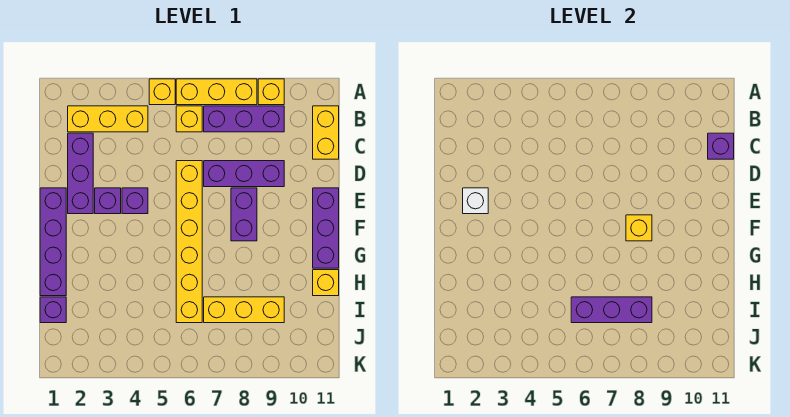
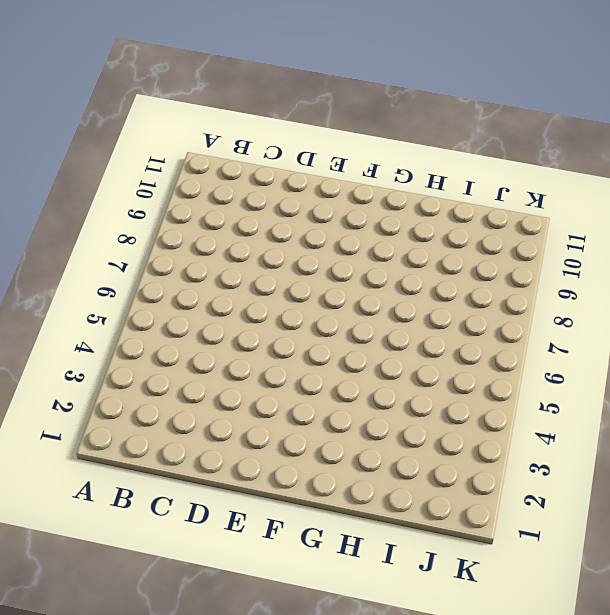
none -> yellow 1x1 brick [149,79,175,105]
none -> yellow 1x3 brick [176,79,257,105]
none -> yellow 1x1 brick [258,79,284,105]

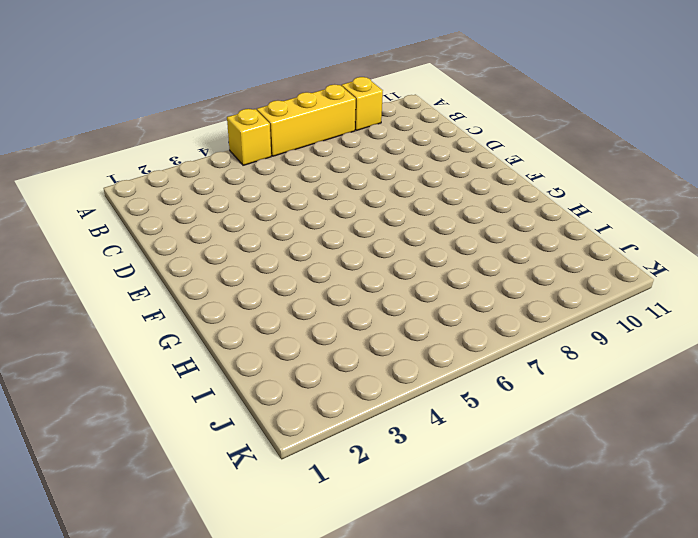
none -> yellow 1x3 brick [68,106,148,132]
none -> yellow 1x1 brick [176,106,202,132]
none -> purple 1x3 brick [204,106,284,132]

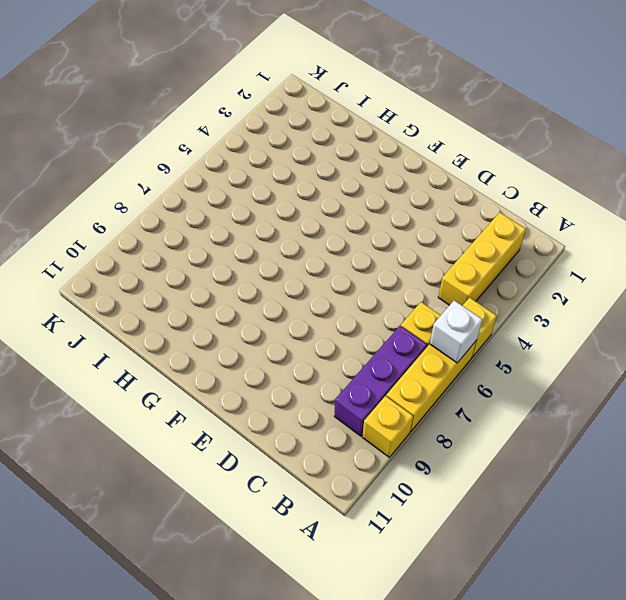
white 1x1 brick [430,301,482,363] -> white 1x1 brick moved to [463,188,488,214]
none -> yellow 1x2 brick [313,106,339,159]
none -> purple 1x3 brick [68,133,93,214]
none -> yellow 1x6 brick [176,161,202,323]

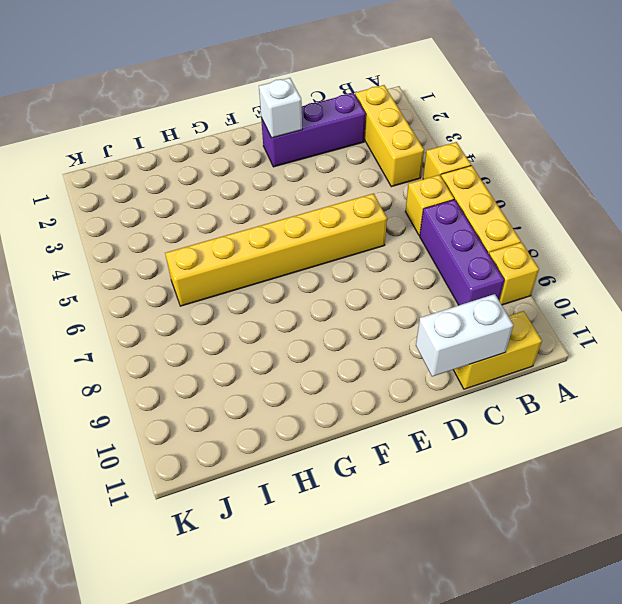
white 1x2 brick [416,294,513,377] -> purple 1x1 brick [708,133,734,159]
none -> purple 1x3 brick [204,161,284,187]
none -> purple 1x4 brick [40,188,66,296]
none -> purple 1x1 brick [95,188,121,214]

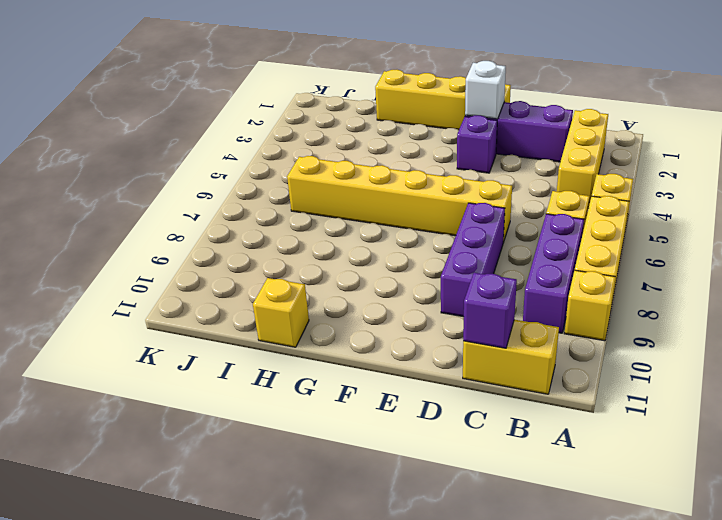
yellow 1x4 brick [375,70,511,130] -> purple 1x4 brick [40,188,66,296]
none -> purple 1x1 brick [122,188,148,214]
none -> purple 1x2 brick [231,188,257,241]
none -> purple 1x3 brick [313,188,339,268]

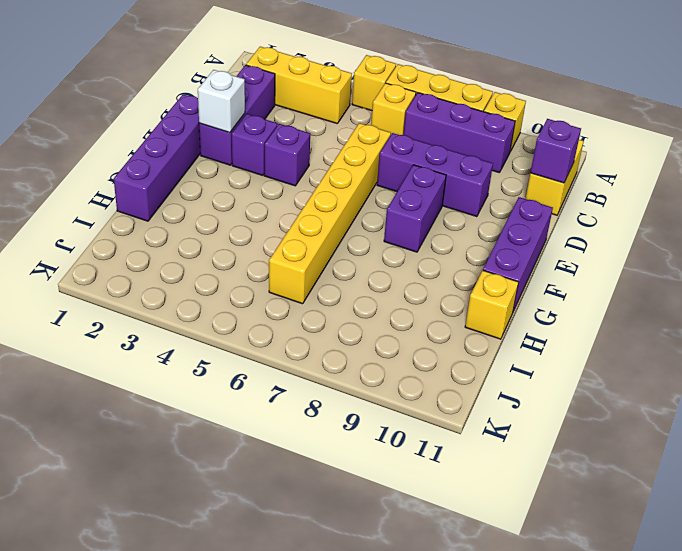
none -> purple 1x1 brick [40,297,66,323]
none -> yellow 1x3 brick [204,297,284,323]
none -> yellow 1x1 brick [626,215,652,241]

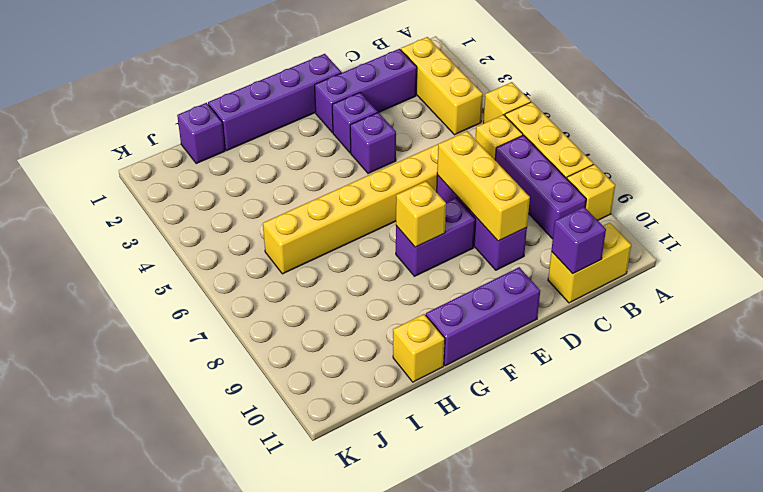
yellow 1x3 brick [437,131,530,241] -> yellow 1x3 brick moved to [204,297,284,323]
none -> white 1x1 brick [463,188,488,214]
none -> purple 1x3 brick [571,297,652,323]

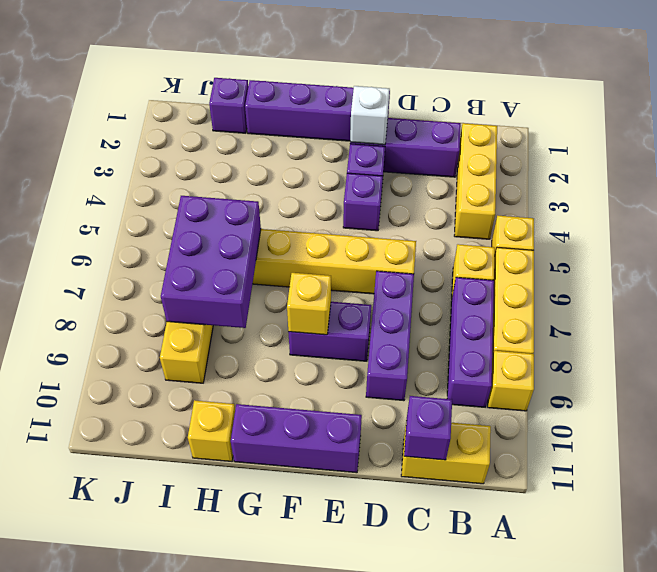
purple 2x3 brick [161,196,261,328] -> purple 1x3 brick [571,297,652,323]

